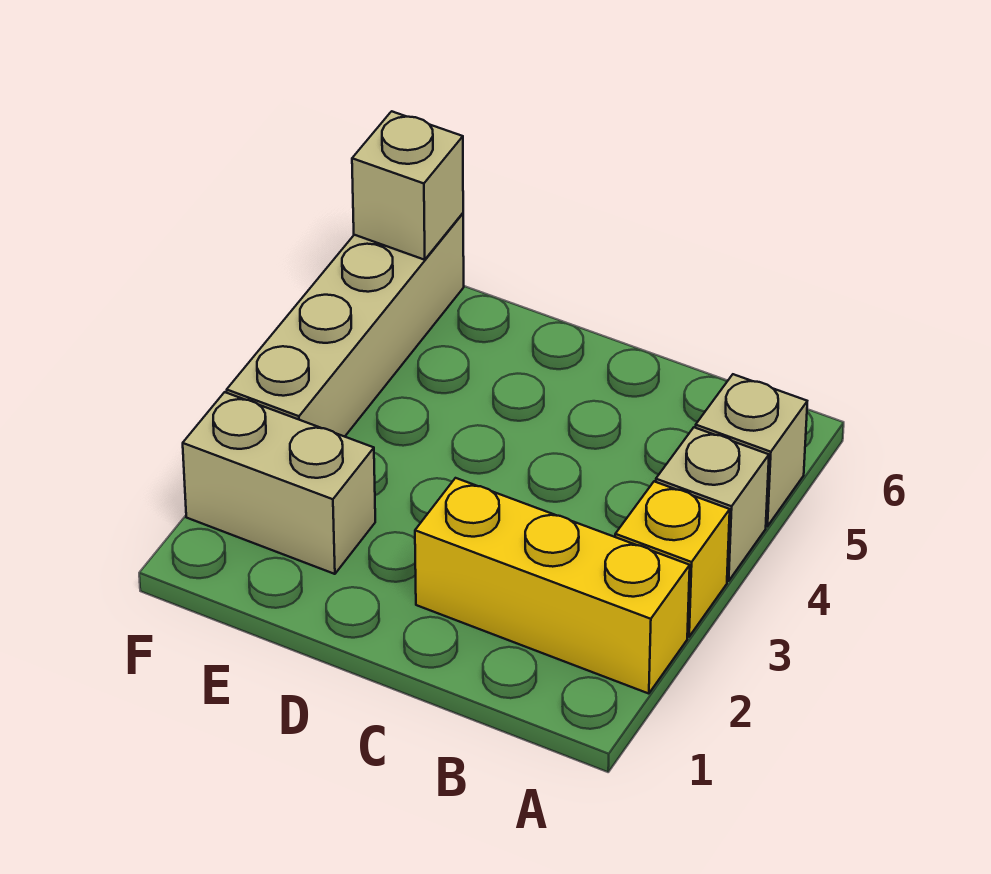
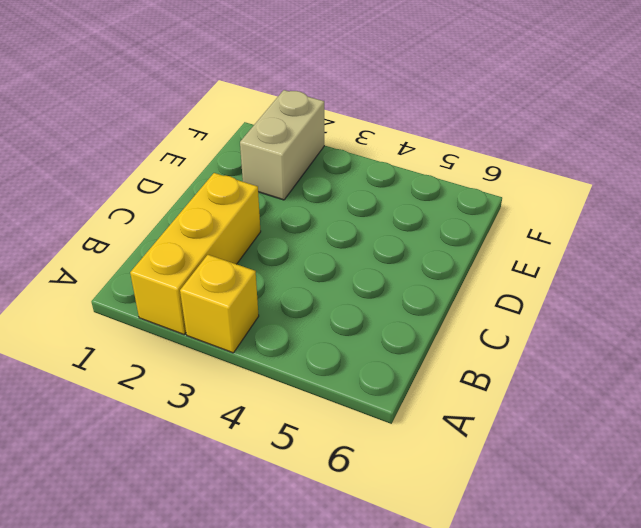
none -> tan 1x1 brick [656,427,769,581]
none -> tan 1x1 brick [696,374,807,526]

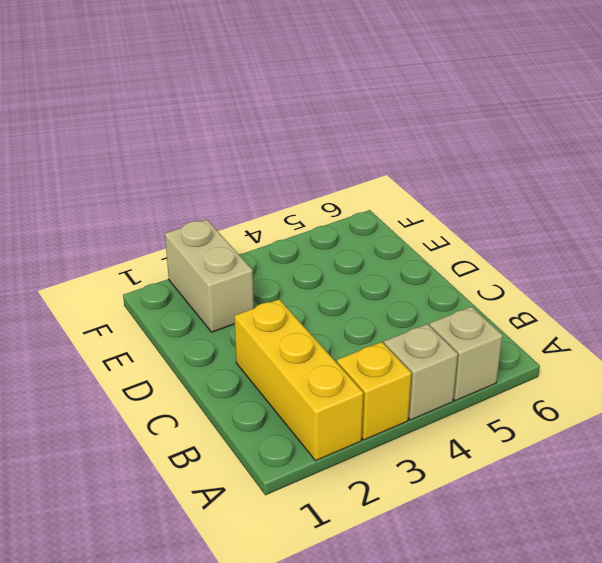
none -> tan 1x4 brick [227,213,464,437]
none -> tan 1x1 brick [352,111,463,260]

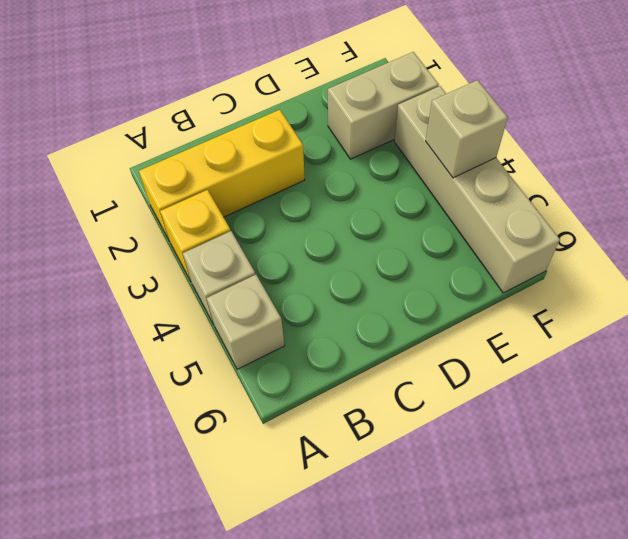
tan 1x1 brick [426,80,508,178] -> tan 1x1 brick moved to [352,111,463,260]

